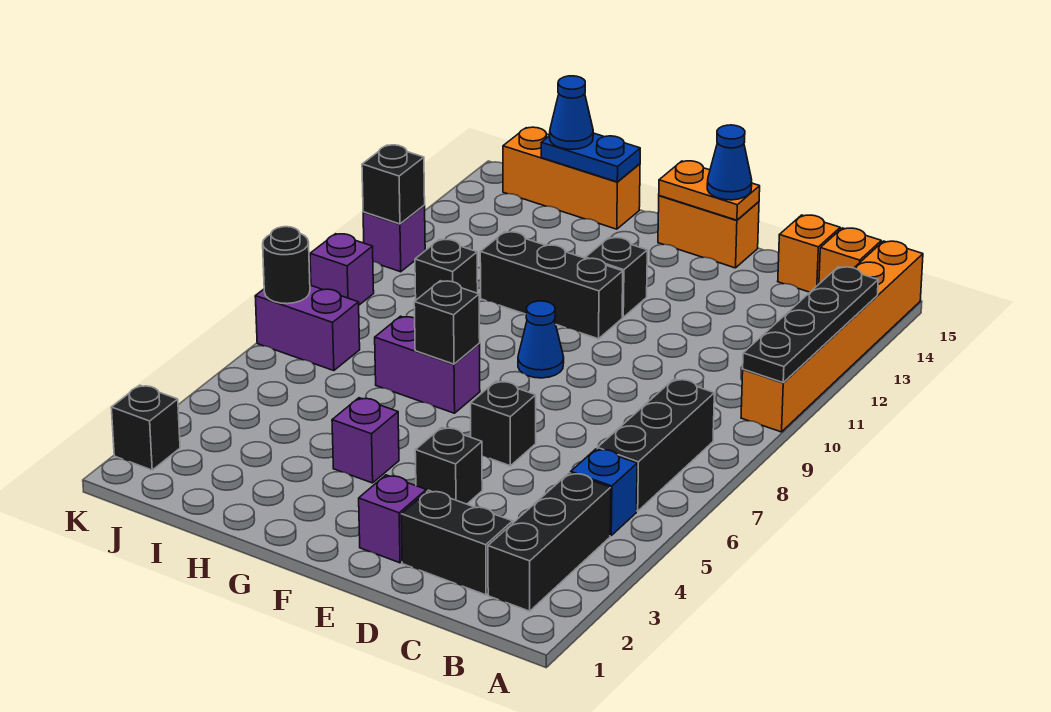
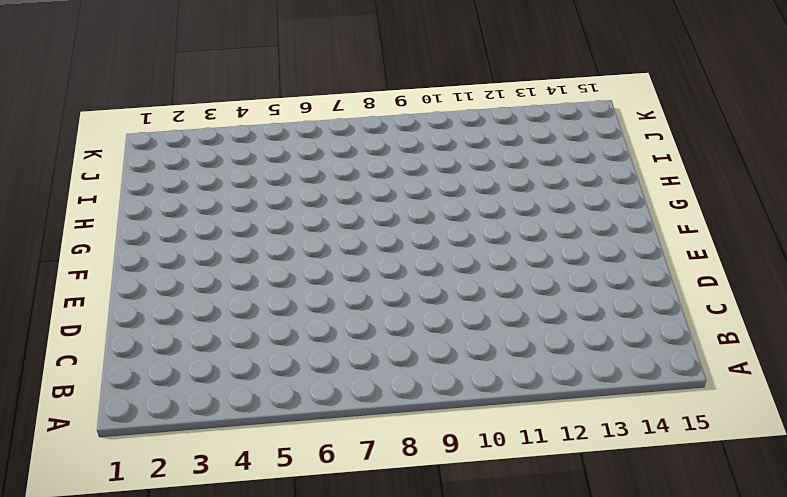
none -> orange 1x6 brick [741,241,923,432]
none -> black 1x3 brick [488,473,611,611]
none -> blue 1x1 brick [571,449,637,536]
none -> black 1x3 brick [597,379,714,511]

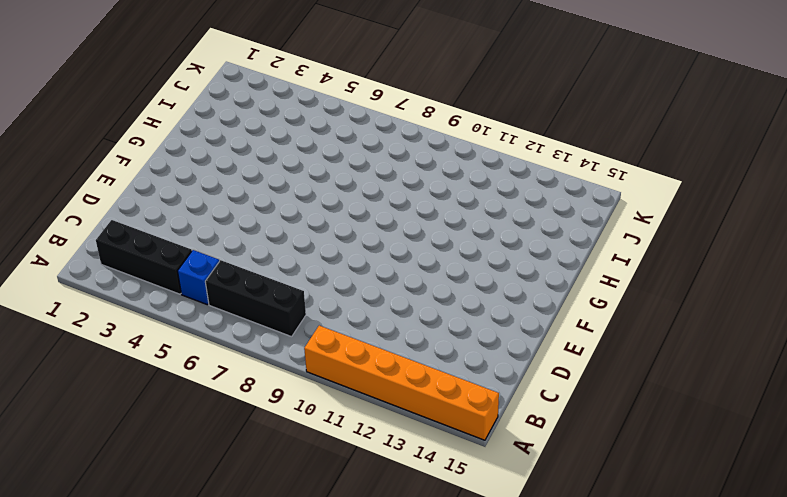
none -> orange 1x1 brick [819,228,881,284]
none -> black 1x2 brick [401,490,513,595]
none -> orange 1x1 brick [778,215,840,292]
none -> purple 1x1 brick [359,475,426,563]

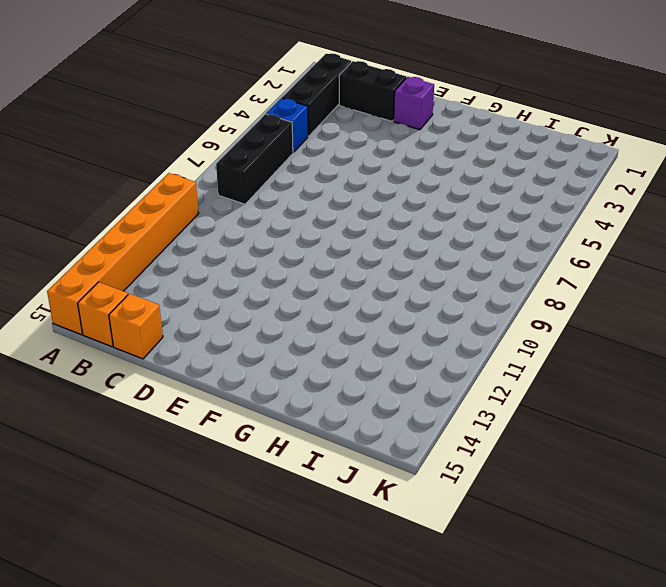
none -> black 1x1 brick [415,427,482,504]
none -> black 1x1 brick [471,381,536,466]
none -> orange 1x2 brick [658,196,759,268]
none -> blue 1x1 cone [518,301,564,378]

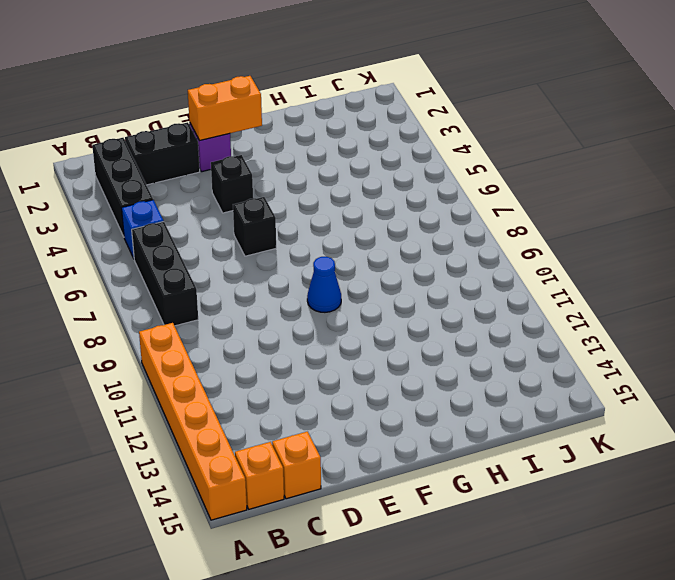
orange 1x2 brick [188,76,262,141] -> orange 1x2 brick moved to [658,196,759,268]
none -> black 1x3 brick [480,232,623,339]
none -> black 1x1 brick [586,237,647,317]
none -> purple 1x1 brick [332,398,399,483]
none -> purple 1x2 brick [375,316,480,413]

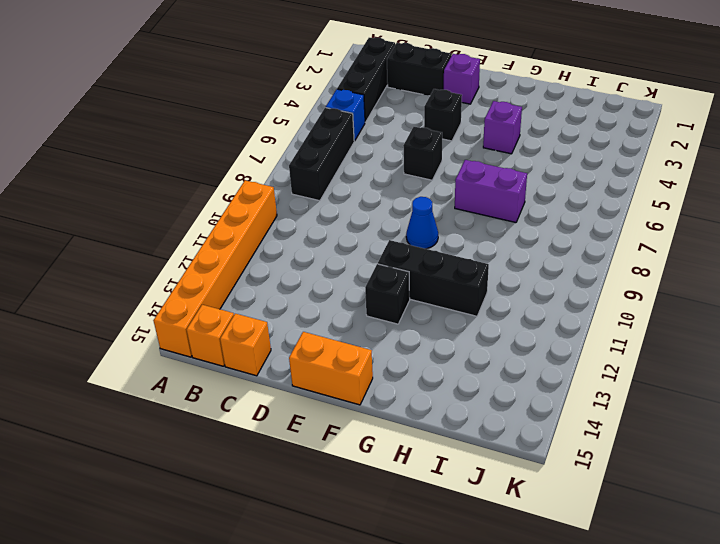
none -> orange 1x3 brick [503,127,640,229]
none -> black 1x1 brick [415,239,478,300]
none -> purple 1x2 brick [255,285,360,371]
none -> black 1x1 brick [111,385,180,470]

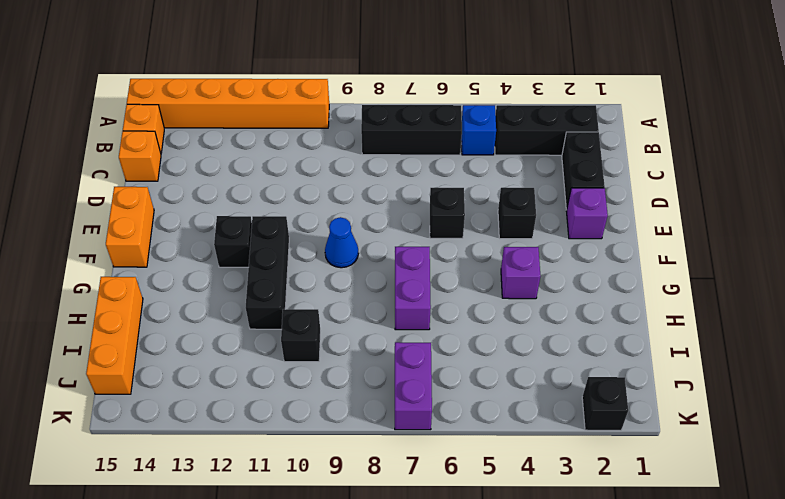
none -> purple 1x1 brick [310,234,374,305]
none -> purple 1x1 brick [363,206,425,272]
none -> black 1x4 plate [743,267,878,383]
none -> orange 1x2 plate [659,161,760,220]

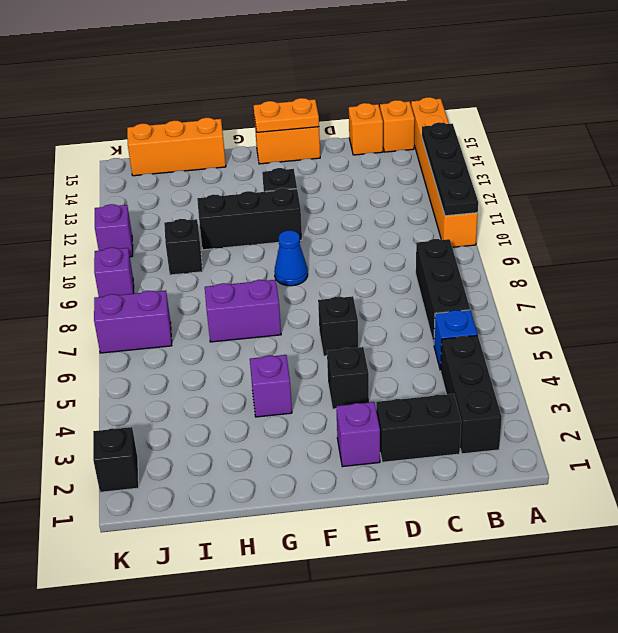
none -> black 1x1 brick [414,281,480,364]
none -> blue 1x2 plate [541,133,640,182]
none -> black 1x1 round brick [263,227,310,304]
none -> black 1x1 brick [362,145,425,224]

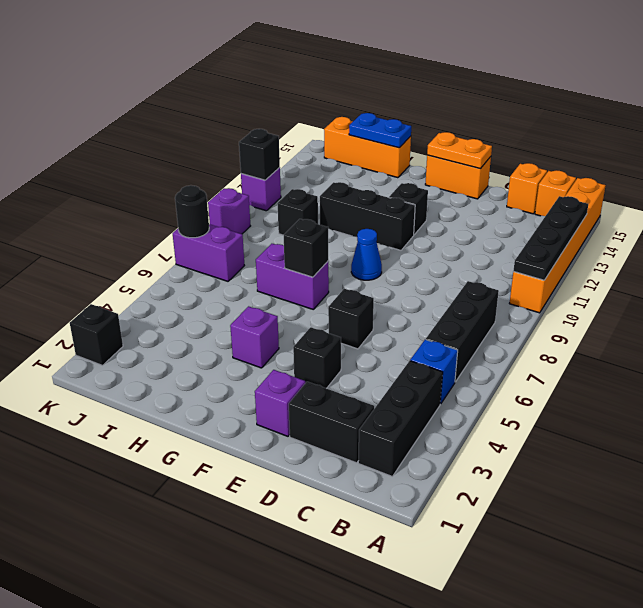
none -> blue 1x1 cone [707,125,752,200]
none -> blue 1x1 cone [550,76,593,149]

